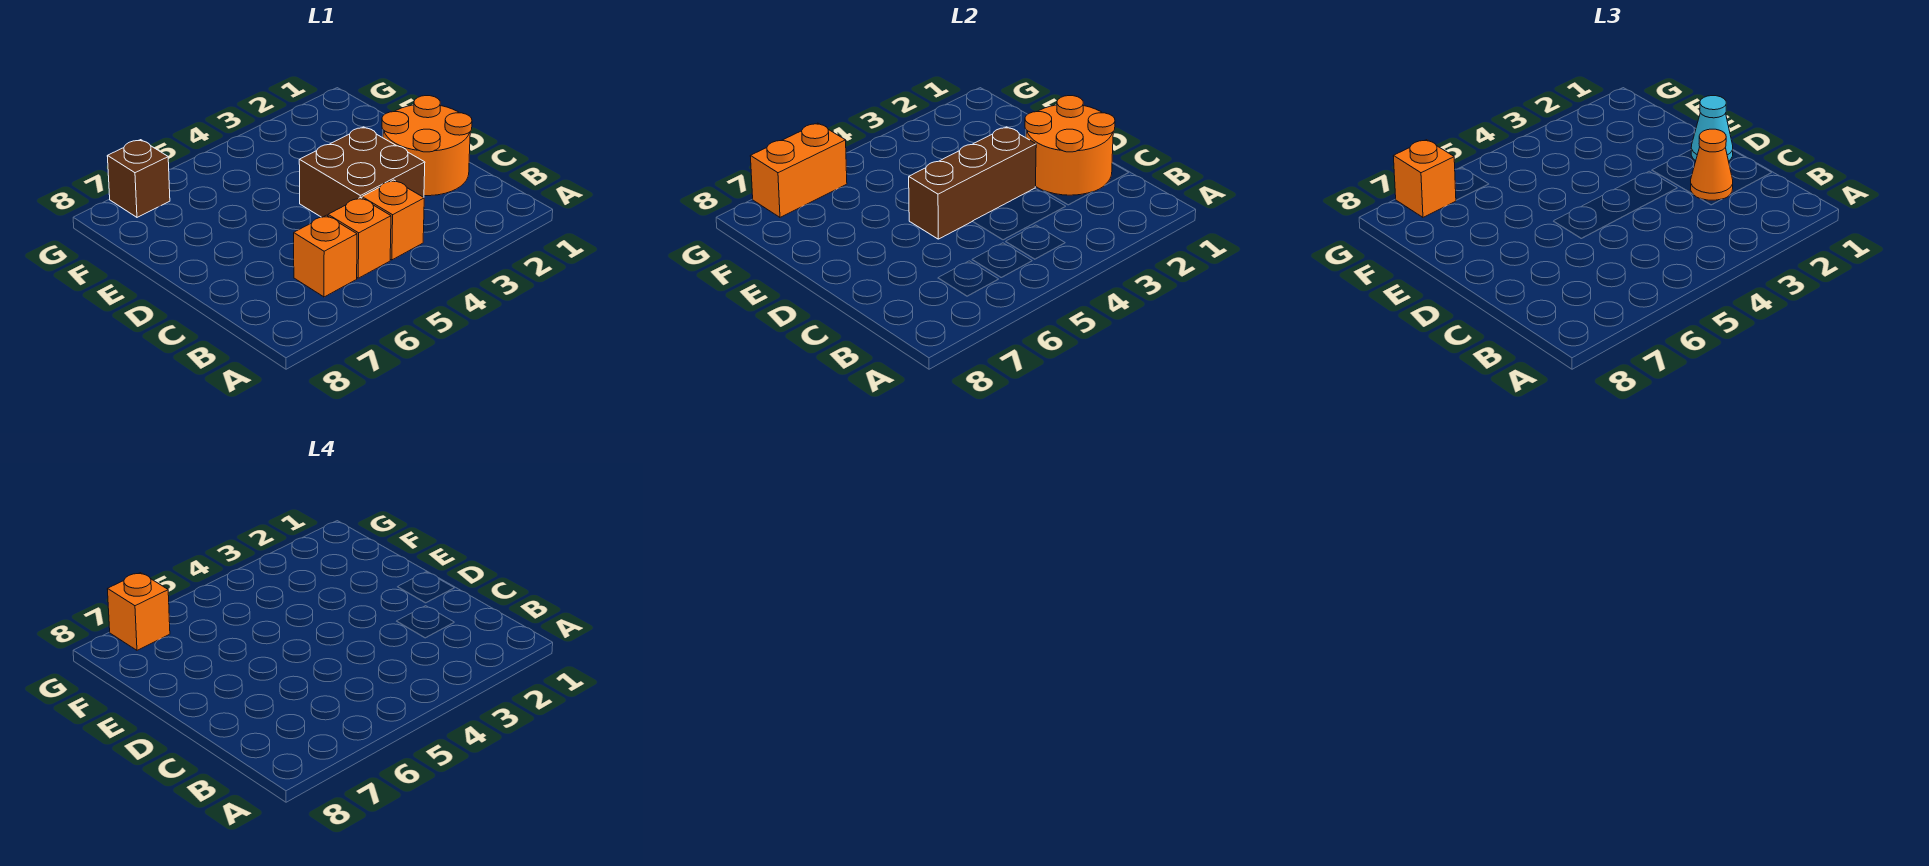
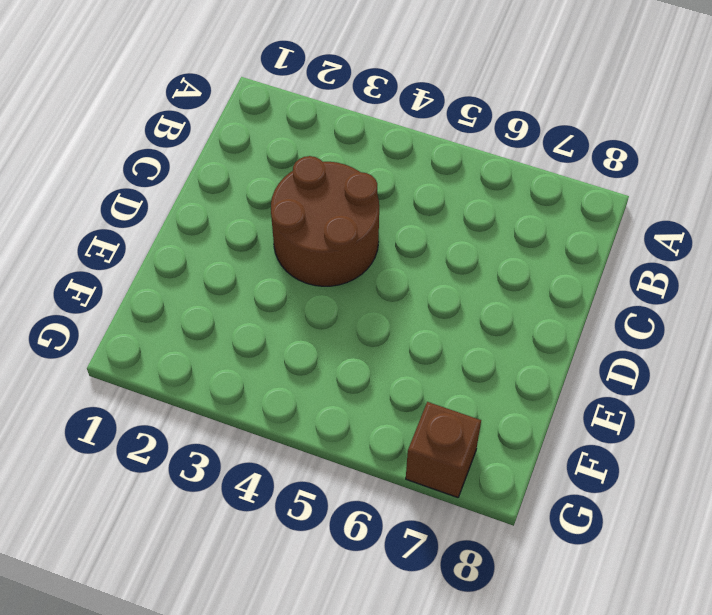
brown 2x2 round brick [271,156,379,286] -> brown 2x2 brick [299,127,425,217]
none -> orange 1x1 brick [362,180,424,260]
none -> orange 1x1 brick [328,197,391,278]
none -> orange 1x1 brick [294,215,357,297]

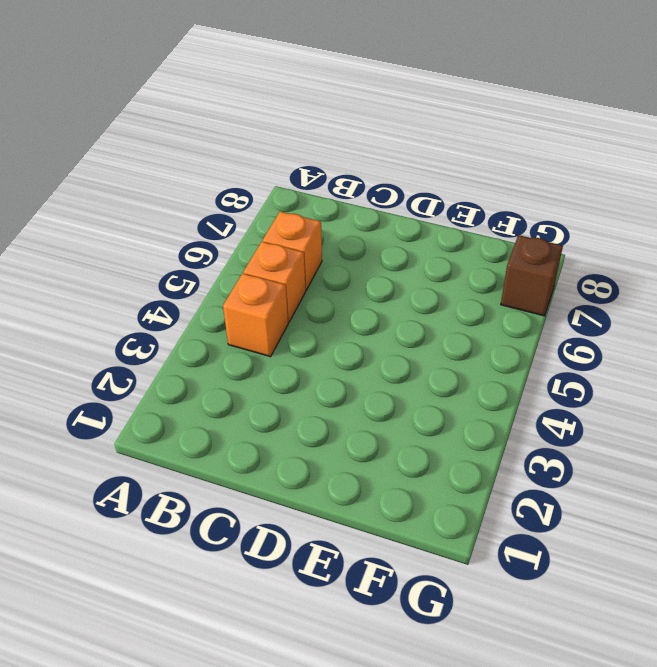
none -> orange 2x2 round brick [382,96,472,196]
none -> brown 2x2 brick [299,127,425,217]
none -> orange 2x2 round brick [1025,96,1115,195]

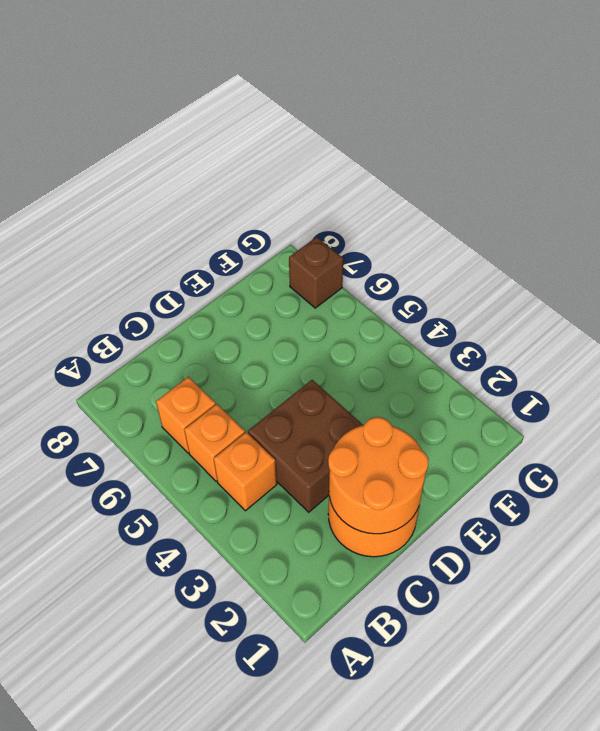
none -> brown 1x3 brick [909,127,1036,239]
none -> orange 1x2 brick [750,123,847,217]
none -> orange 1x1 cone [1691,129,1733,200]

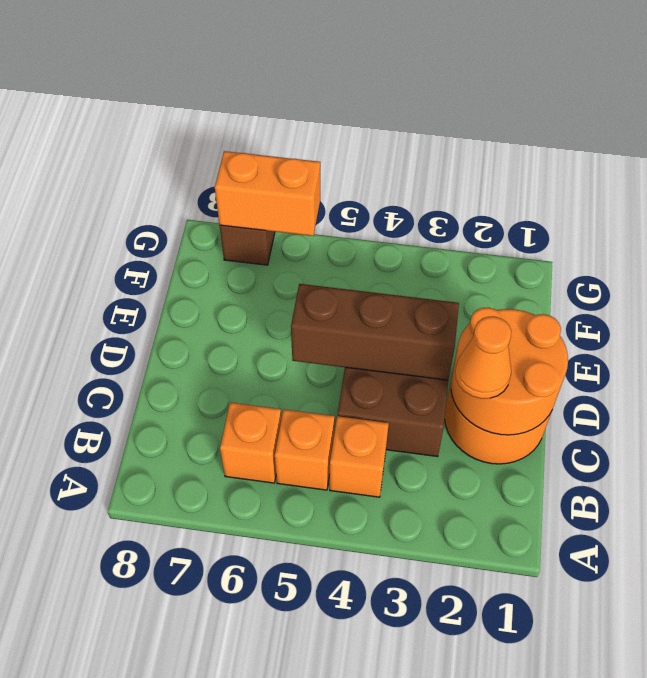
none -> cyan 1x1 cone [1691,96,1733,161]
none -> orange 1x1 brick [1393,140,1456,217]
none -> orange 1x1 brick [107,573,170,650]

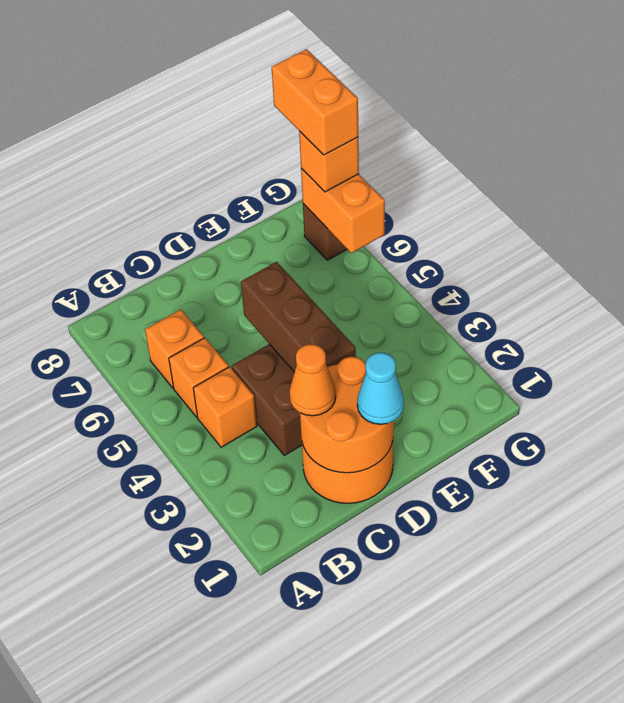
orange 1x2 brick [272,49,358,155] -> orange 1x1 brick [107,573,170,650]

